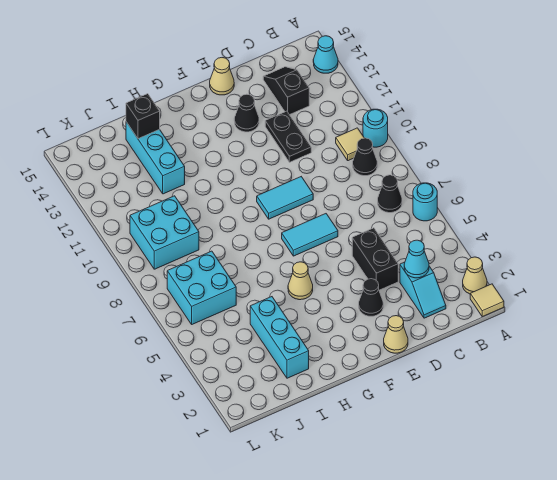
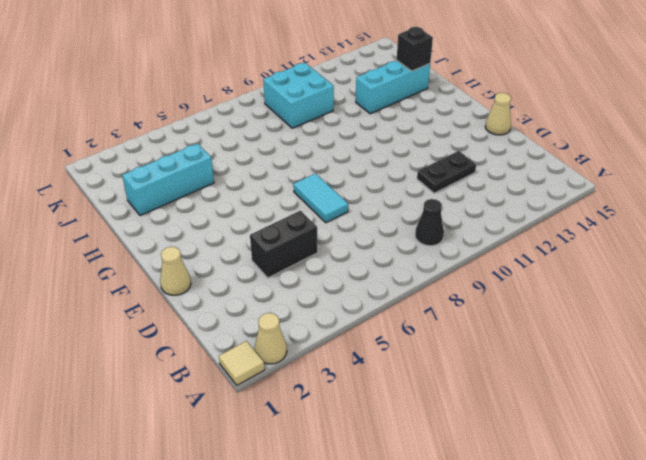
none -> cyan 1x1 round brick [413,183,437,221]
none -> cyan 1x1 round brick [363,109,388,147]
none -> cyan 1x1 cone [313,36,338,73]

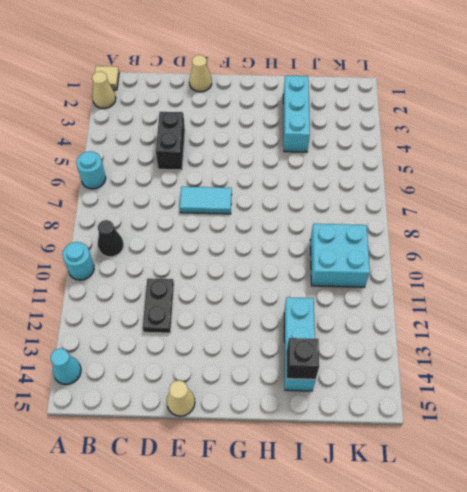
none -> black 1x1 cone [378,175,402,213]
none -> tan 1x1 tile [336,128,364,161]
none -> cyan 1x2 slope [400,262,446,318]

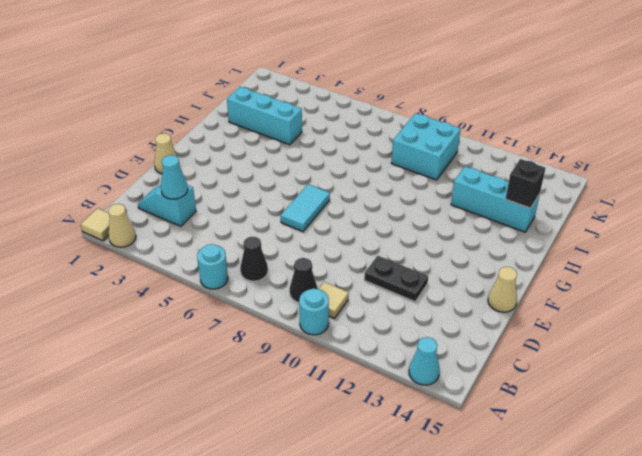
none -> black 1x2 slope [263,67,309,115]
none -> black 1x2 brick [352,228,398,290]
none -> black 1x1 cone [359,279,383,316]

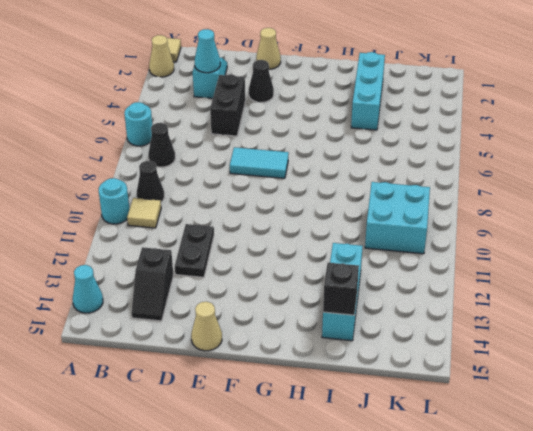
none -> cyan 1x2 tile [257,177,313,219]
none -> black 1x1 cone [234,94,259,132]
none -> tan 1x1 cone [288,262,313,300]

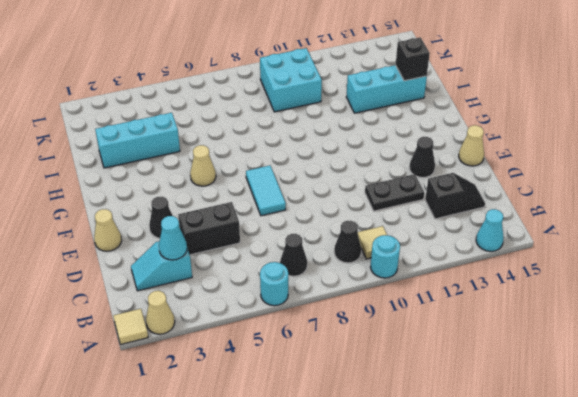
none -> cyan 1x2 tile [257,177,313,219]
none -> cyan 2x2 brick [167,251,236,324]

